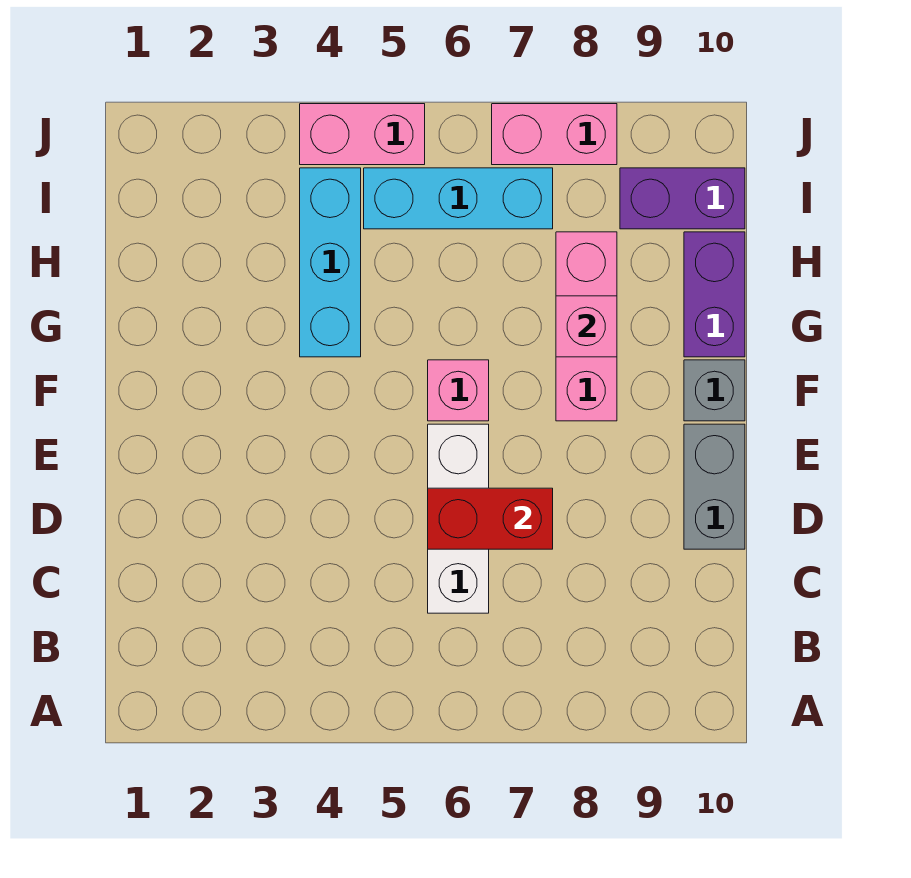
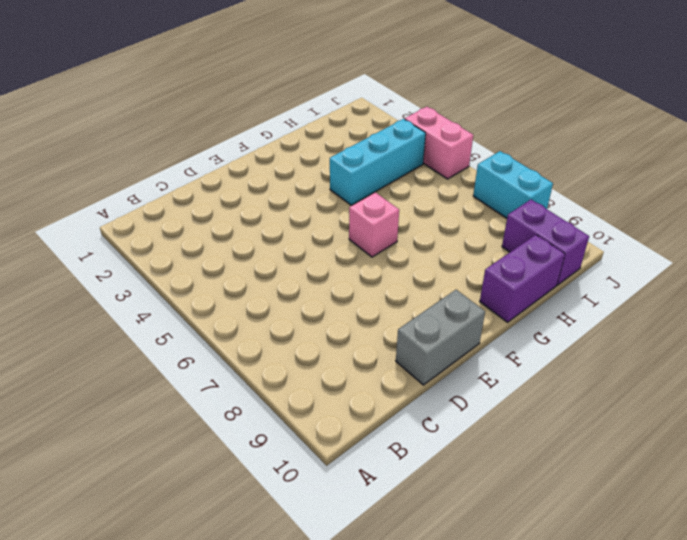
cyan 1x2 brick [473,151,553,218] -> pink 1x2 brick [492,104,617,165]
none -> white 1x3 brick [428,424,489,613]
none -> pink 1x3 brick [556,232,617,421]
none -> grey 1x1 brick [684,360,745,421]

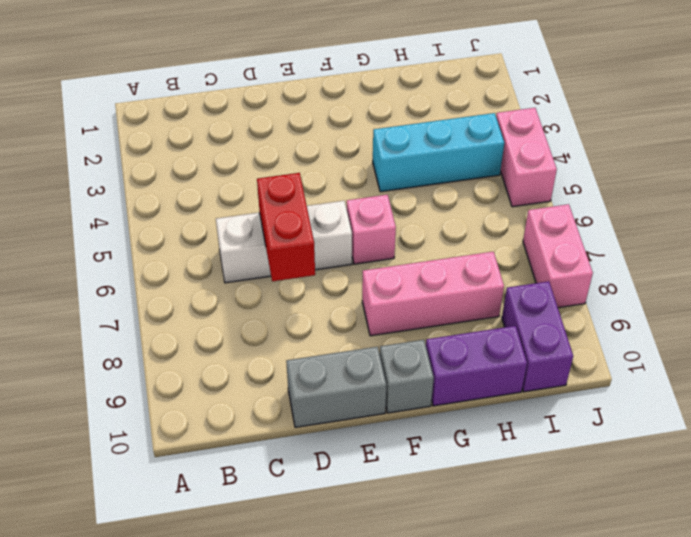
none -> cyan 1x3 brick [364,168,553,229]
none -> pink 1x1 brick [556,296,617,357]

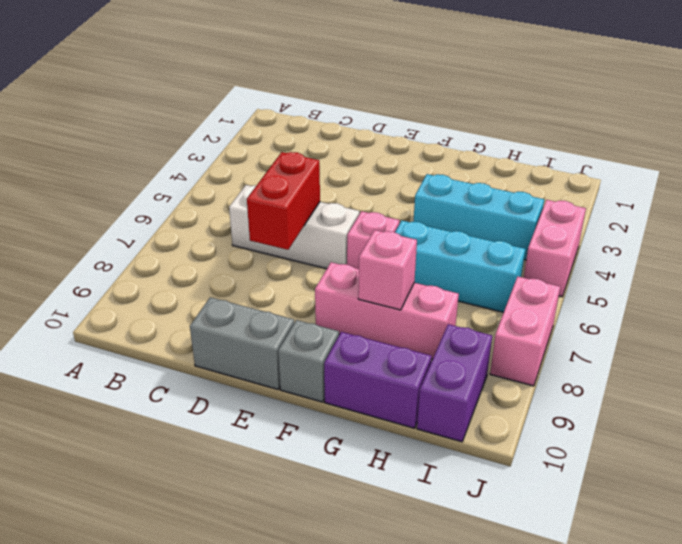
cyan 1x3 brick [395,221,525,312] -> cyan 1x3 brick turned to [364,168,553,229]

